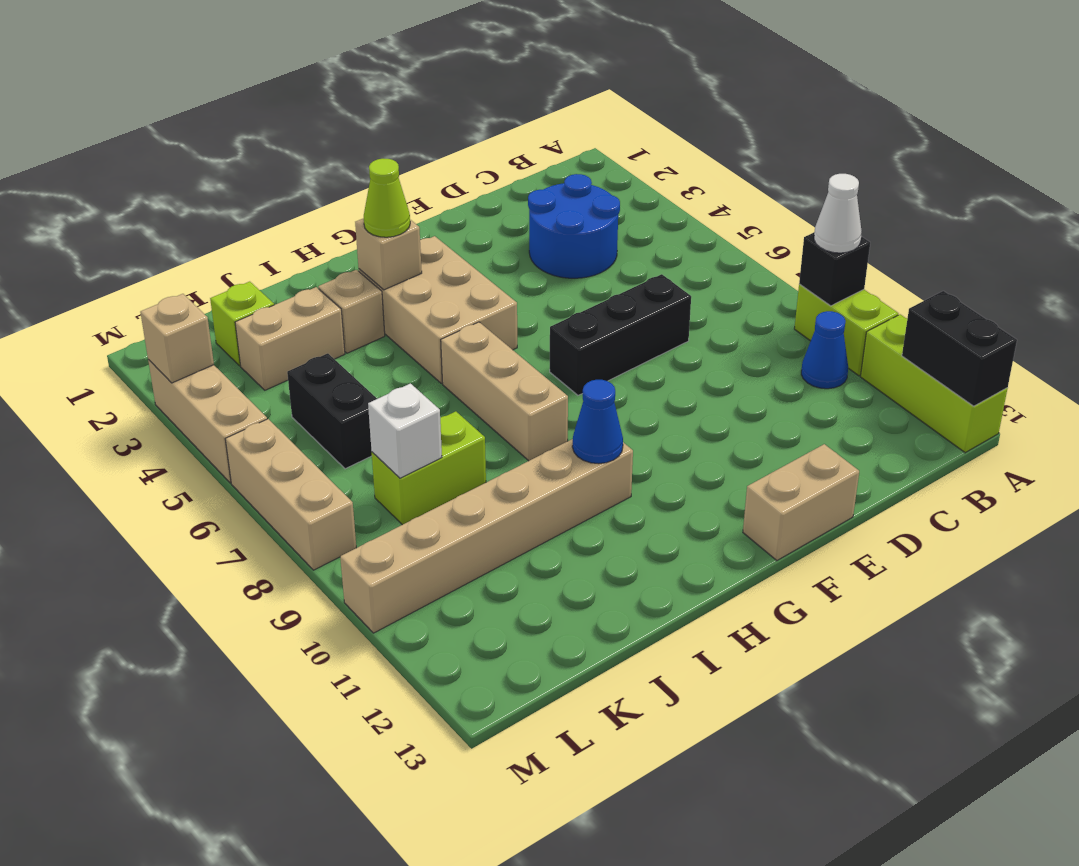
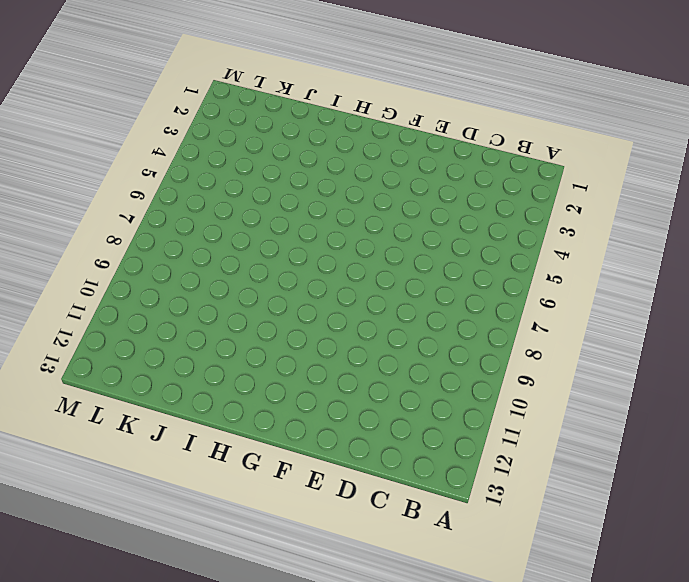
none -> lime 1x2 brick [794,284,898,376]
none -> lime 1x3 brick [860,314,1008,453]
none -> blue 1x1 cone [801,311,848,389]

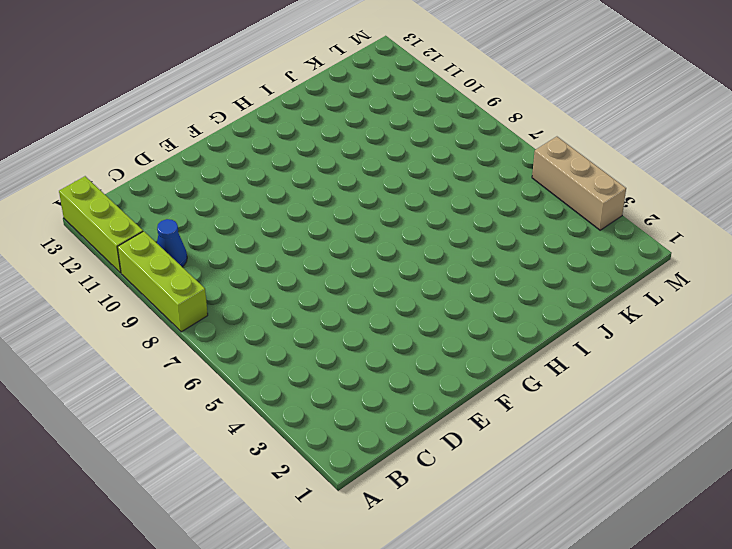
lime 1x3 brick [117,231,208,332] -> lime 1x2 brick [794,284,898,376]
none -> blue 2x2 round brick [528,174,620,278]
none -> black 1x3 brick [550,274,691,395]
none -> tan 1x2 brick [743,444,859,561]

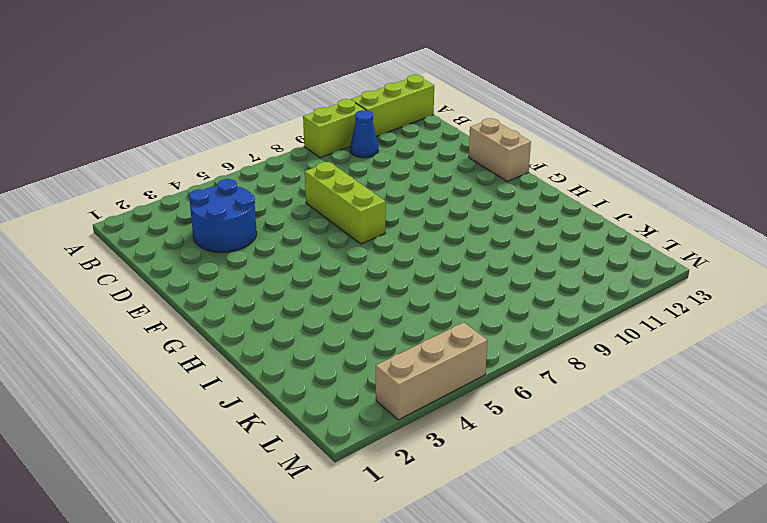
lime 1x3 brick [305,162,386,244] -> black 1x3 brick [550,274,691,395]
none -> tan 2x3 brick [359,236,517,383]
none -> tan 1x3 brick [441,322,568,461]
none -> tan 1x6 brick [340,439,633,633]

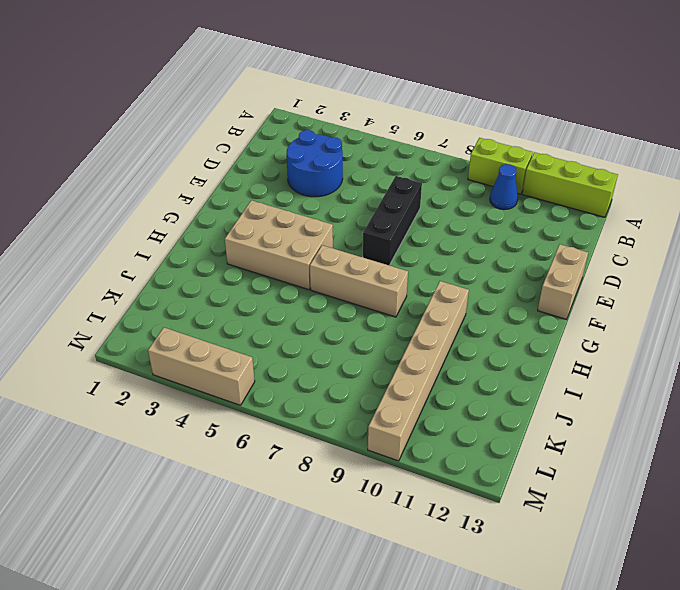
none -> tan 1x1 brick [318,270,385,353]
none -> tan 1x2 brick [235,287,345,390]
none -> lime 1x2 brick [372,411,486,525]

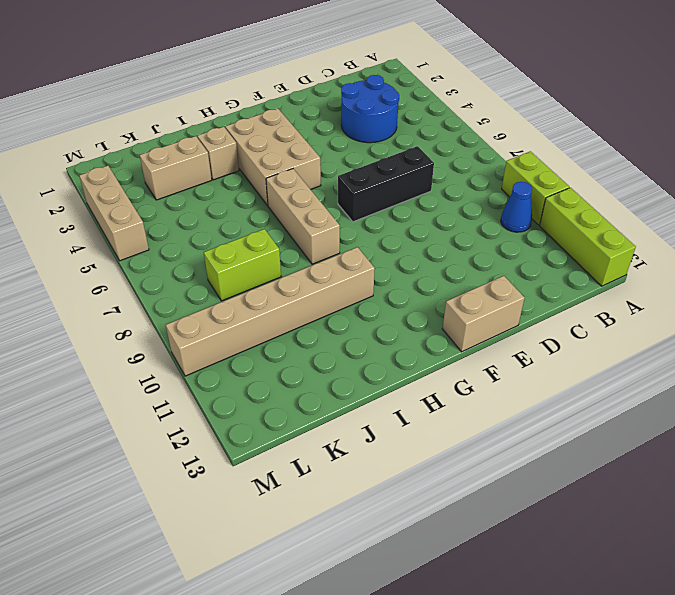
none -> lime 1x1 brick [210,282,274,366]
none -> black 1x2 brick [287,353,377,469]
none -> tan 1x3 brick [225,419,356,570]

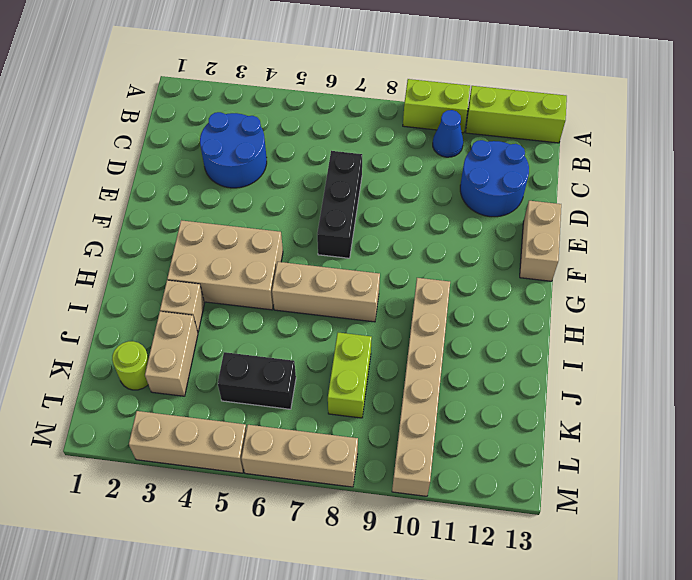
blue 2x2 round brick [460,140,529,217] -> none
lime 1x1 round brick [112,341,149,390] -> lime 1x1 brick [210,282,274,366]
none -> black 1x1 brick [799,233,870,306]
none -> black 1x2 brick [902,291,1017,406]
none -> tan 1x1 brick [355,218,422,290]

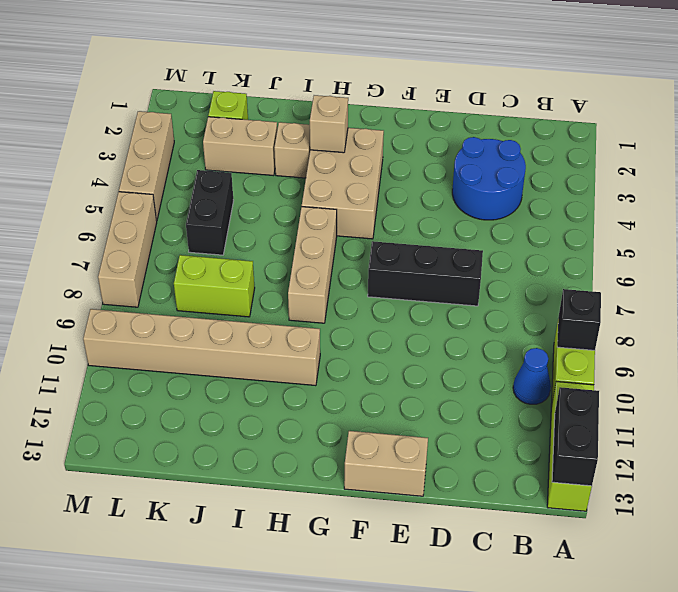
none -> blue 1x1 cone [572,380,623,464]
none -> white 1x1 brick [368,383,442,478]
none -> tan 1x1 brick [140,294,214,383]

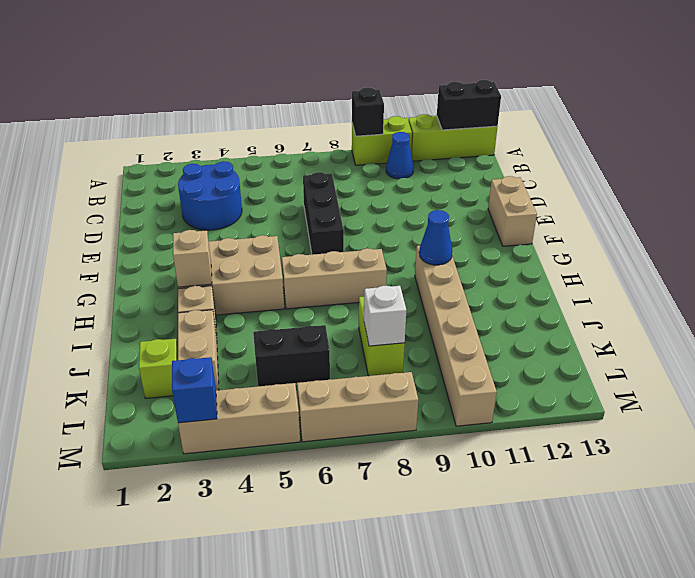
blue 1x1 brick [172,357,217,423] -> tan 1x1 brick [140,294,214,383]
none -> white 1x1 cone [814,174,862,253]
none -> lime 1x1 cone [364,159,410,237]

